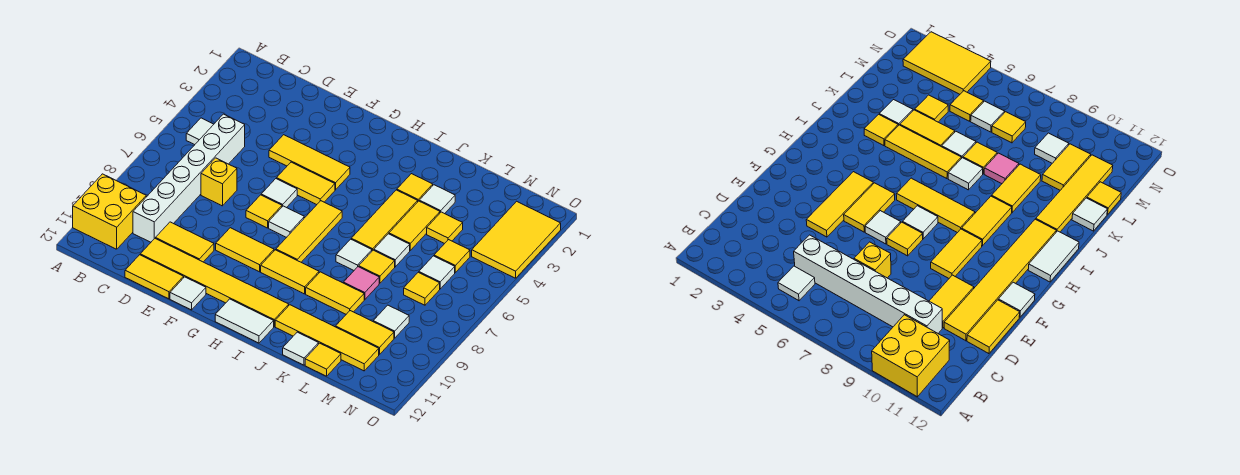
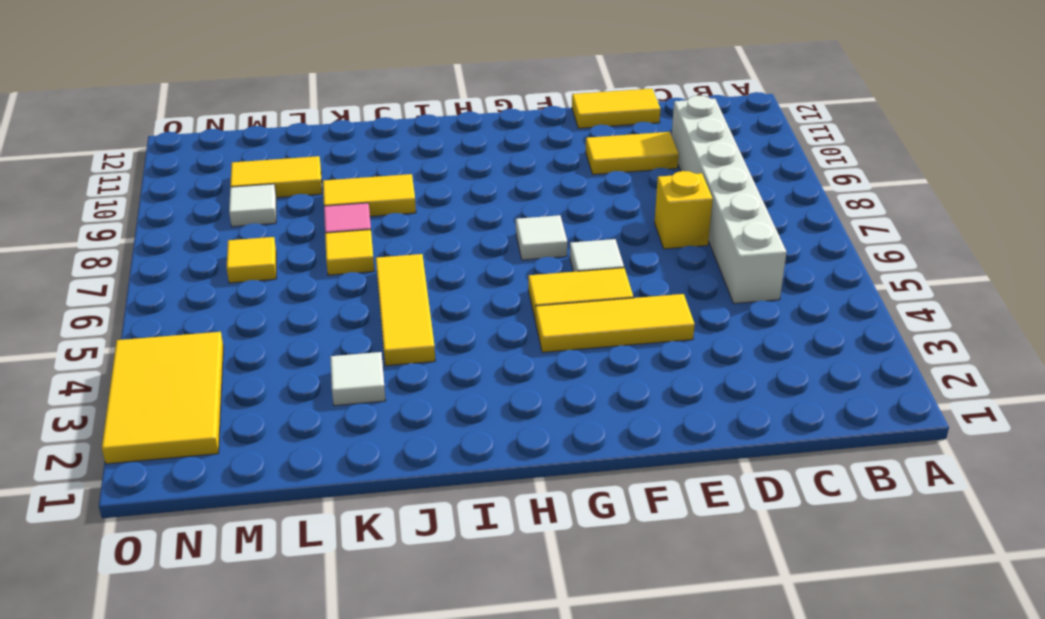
none -> yellow 2x2 brick [73,174,146,249]
none -> white 1x1 tile [186,118,214,145]
none -> yellow 1x6 tile [140,238,289,327]
none -> yellow 1x1 tile [246,195,282,228]

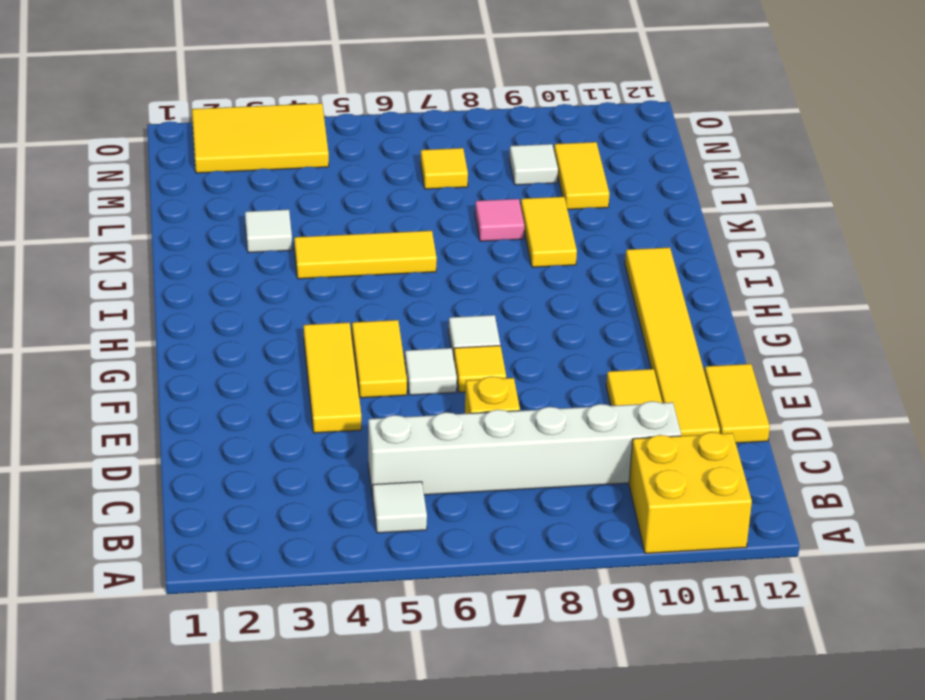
none -> yellow 1x2 tile [216,228,274,272]
none -> white 1x1 tile [170,277,206,310]
none -> yellow 1x3 tile [276,201,342,262]
none -> yellow 1x2 tile [261,250,319,294]

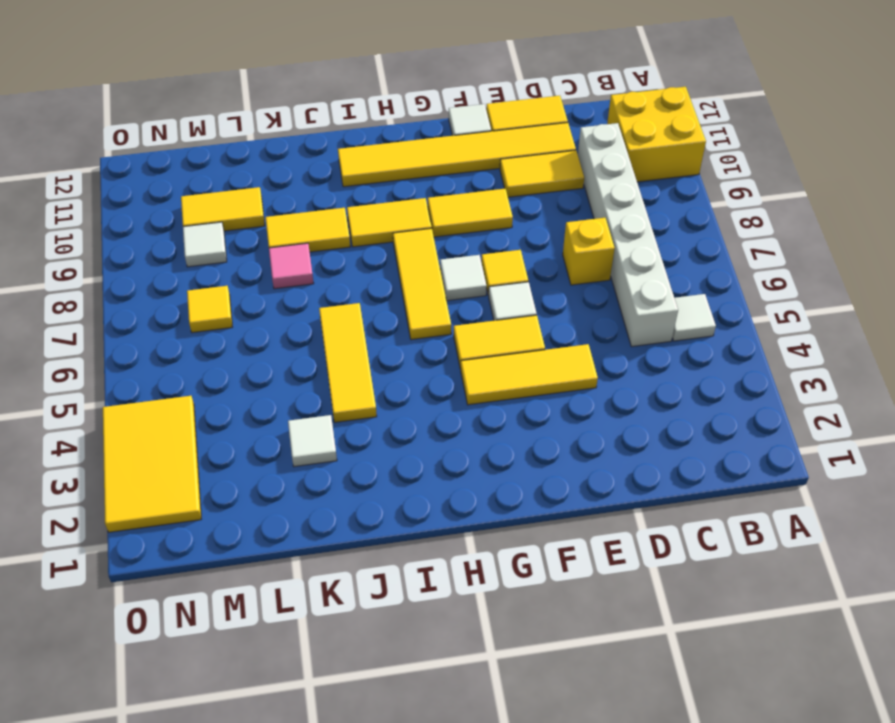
none -> white 1x2 tile [215,299,274,343]
none -> yellow 1x1 tile [397,174,433,201]
none -> white 1x1 tile [336,239,372,270]
none -> yellow 1x4 tile [275,305,379,371]

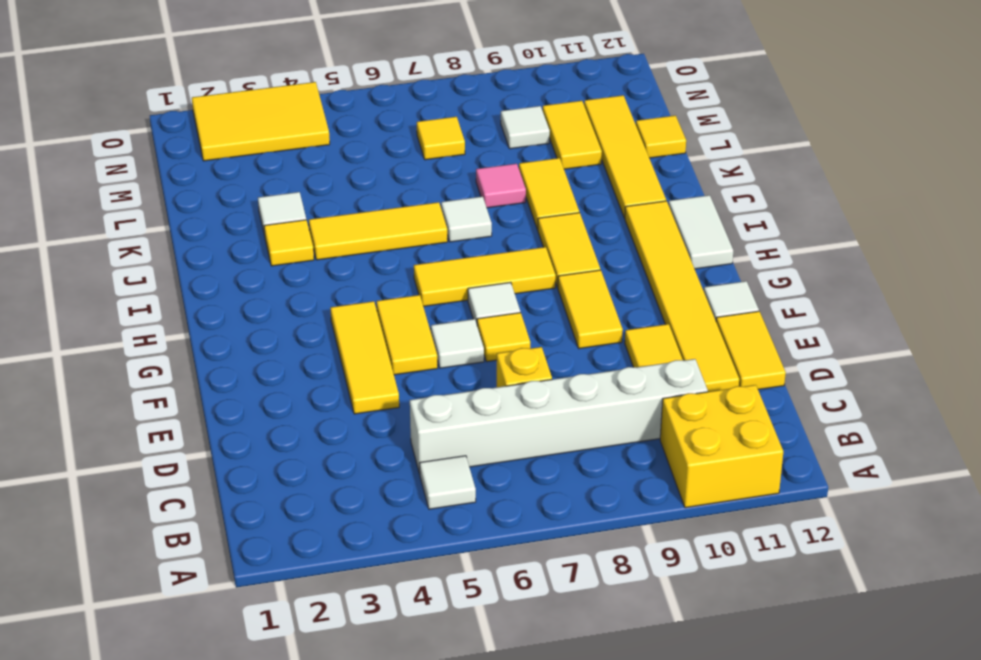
none -> yellow 1x2 tile [389,201,440,250]
none -> white 1x1 tile [374,234,410,267]
none -> yellow 1x1 tile [359,250,395,283]
none -> white 1x1 tile [283,332,319,365]

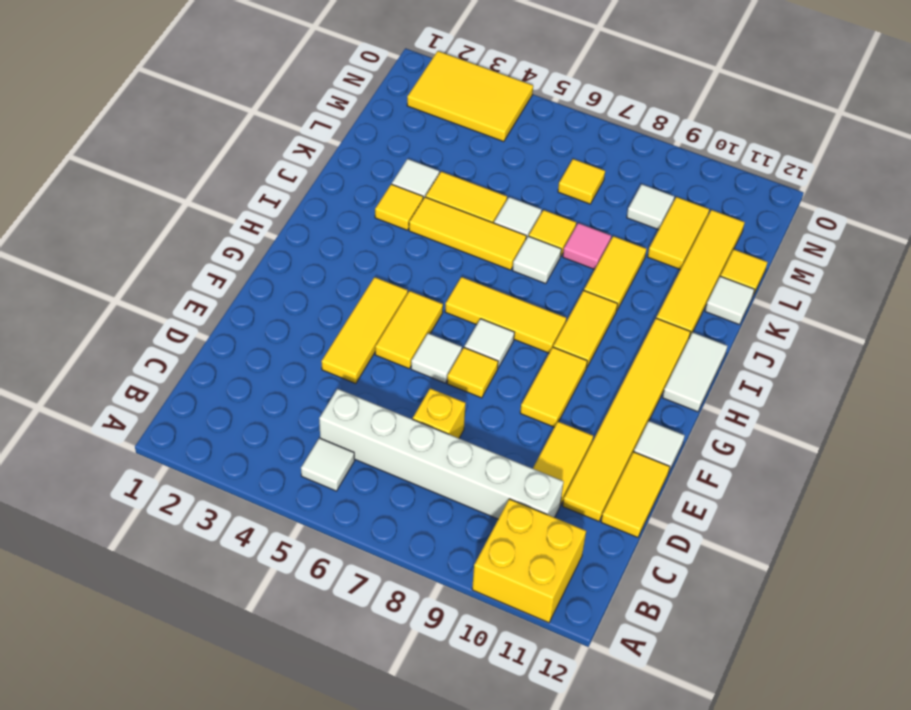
none -> yellow 1x1 tile [427,212,463,244]
none -> yellow 1x1 tile [434,240,470,272]
none -> white 1x1 tile [419,256,455,289]

